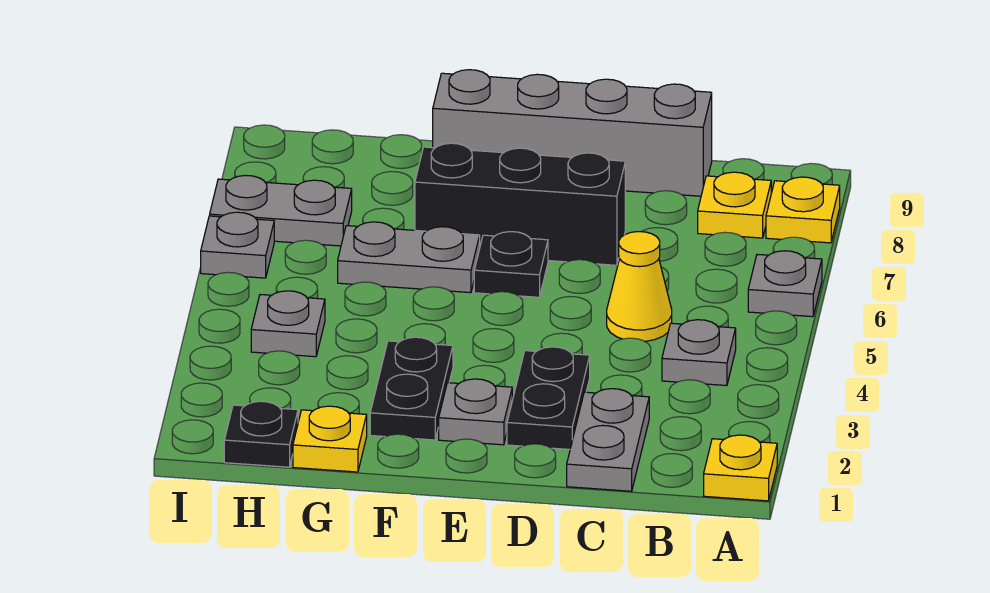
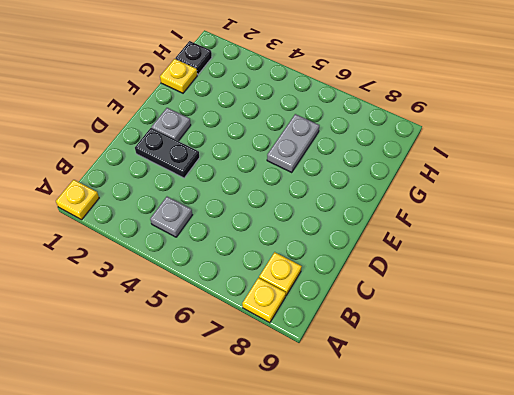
none -> grey 1x1 plate [748,251,822,317]
none -> grey 1x2 plate [567,389,649,491]
none -> yellow 1x1 cone [607,232,672,341]

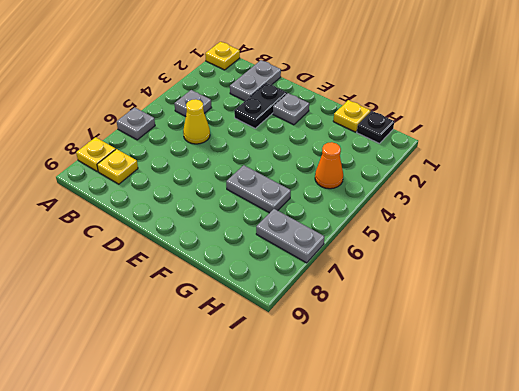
orange 1x1 cone [315,142,343,189] -> grey 1x1 plate [251,291,325,357]
none -> grey 1x4 brick [433,70,712,196]
none -> black 1x3 brick [415,143,625,265]
none -> black 1x1 plate [474,232,548,297]

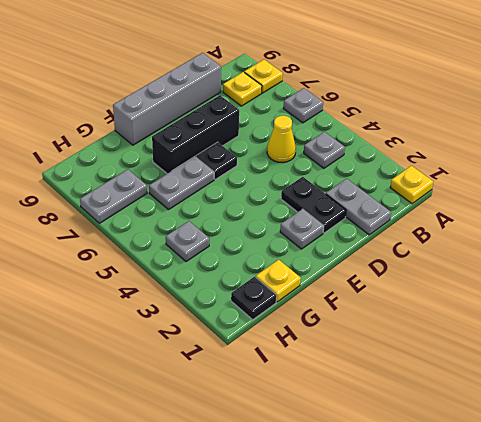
none -> black 1x2 plate [370,337,453,440]
none -> grey 1x1 plate [201,212,274,278]

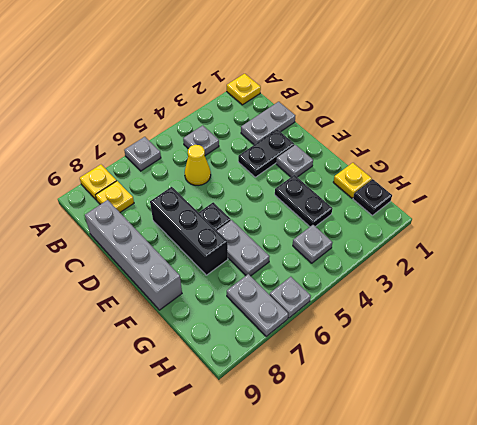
black 1x2 plate [275,175,333,227] -> black 1x2 plate turned to [370,337,453,440]

